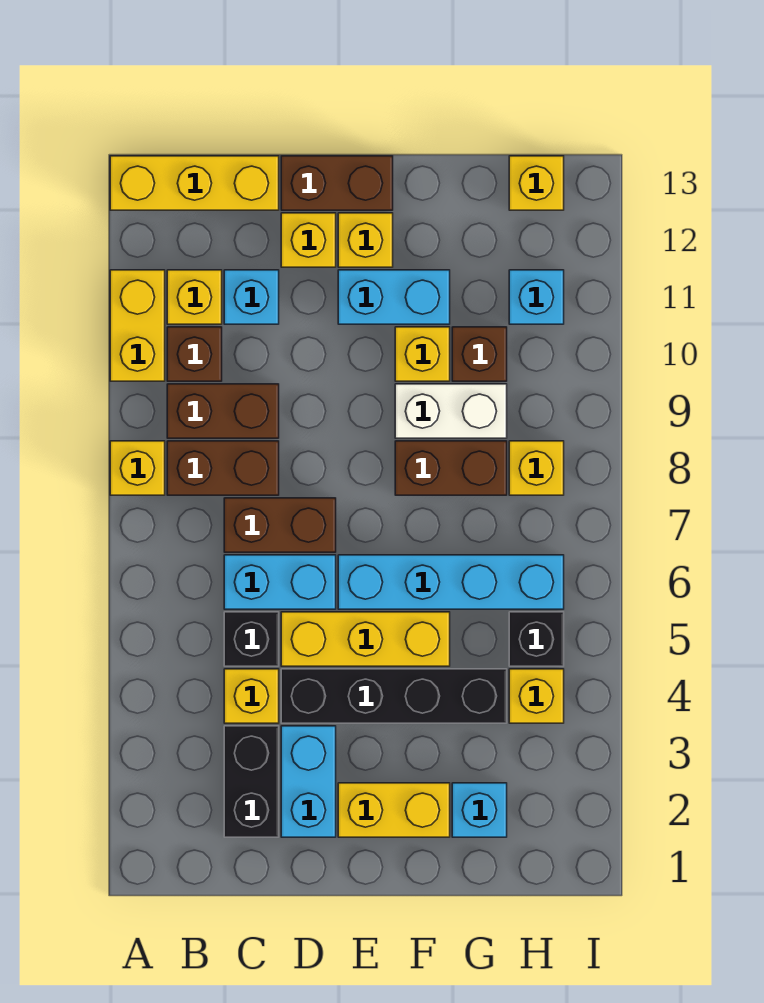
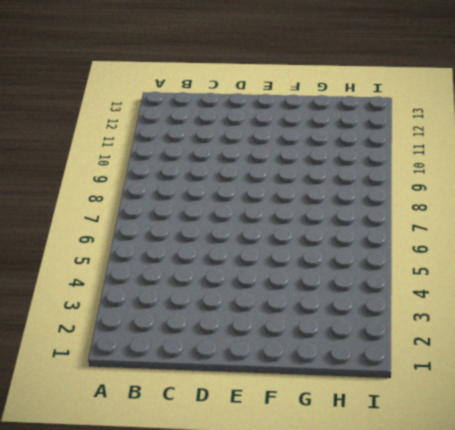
none -> yellow 1x1 brick [110,441,165,495]
none -> yellow 1x2 brick [110,270,165,381]
none -> yellow 1x3 brick [110,156,279,210]
none -> brown 1x2 brick [167,441,279,495]

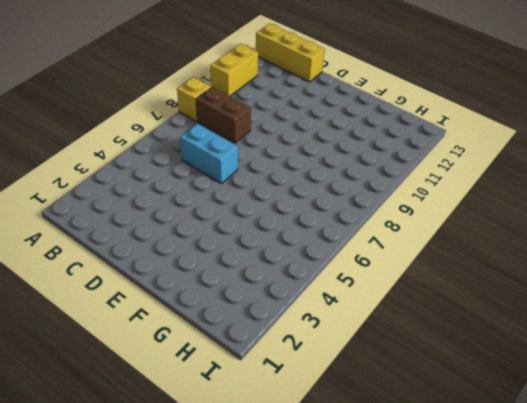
none -> brown 1x2 brick [167,384,279,438]
none -> brown 1x1 brick [167,327,222,381]
none -> yellow 1x1 brick [167,270,222,324]
none -> black 1x2 brick [224,726,279,837]

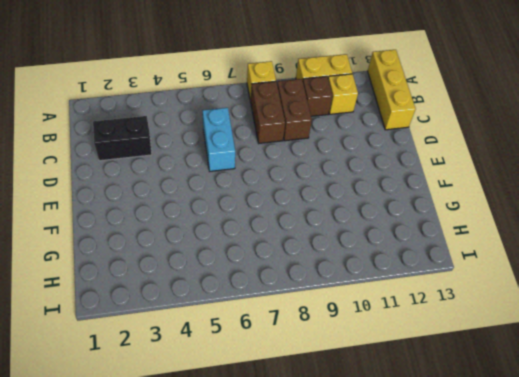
none -> yellow 1x1 brick [224,669,279,723]
none -> black 1x1 brick [224,612,279,666]
none -> brown 1x2 brick [224,498,336,552]
none -> cyan 1x1 brick [224,270,279,324]

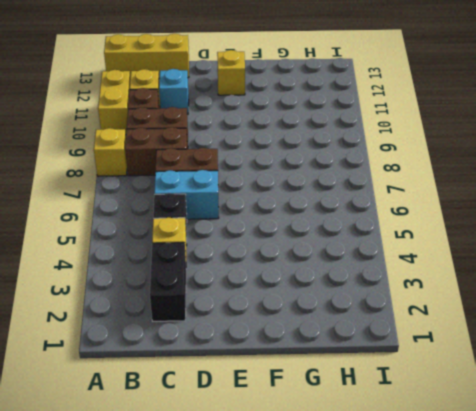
none -> cyan 1x2 brick [281,726,336,837]
none -> black 1x4 brick [281,669,507,723]
none -> yellow 1x3 brick [281,612,450,666]
none -> yellow 1x1 brick [281,213,336,267]

